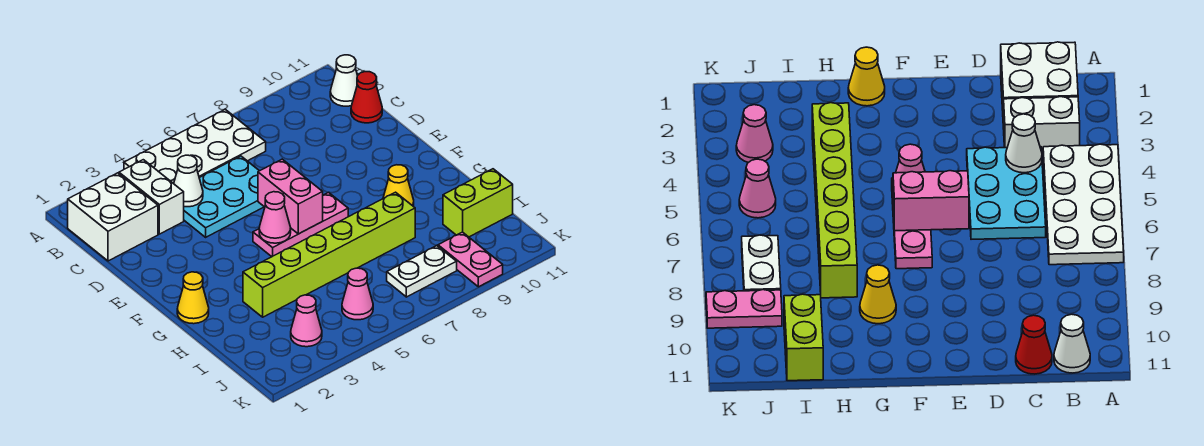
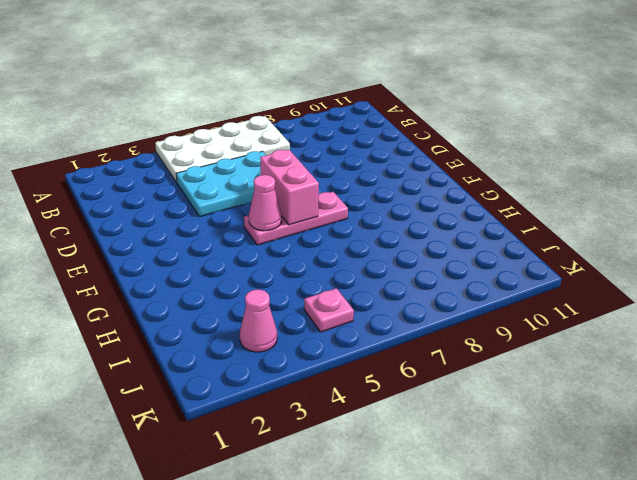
pink 1x1 plate [304,288,354,332] -> pink 1x1 cone [342,268,373,320]
none -> white 2x2 brick [68,173,158,261]
none -> white 1x2 brick [119,160,184,234]
none -> white 1x1 cone [330,55,358,106]

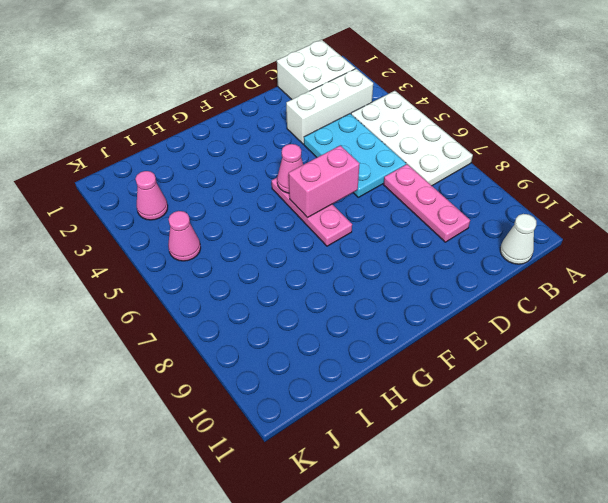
white 1x3 brick [286,69,373,144] -> white 1x2 brick [119,160,184,234]
pink 1x3 plate [384,164,470,242] -> none
none -> red 1x1 cone [351,72,382,123]
none -> yellow 1x1 cone [177,272,209,324]
none -> yellow 1x1 cone [383,165,414,207]

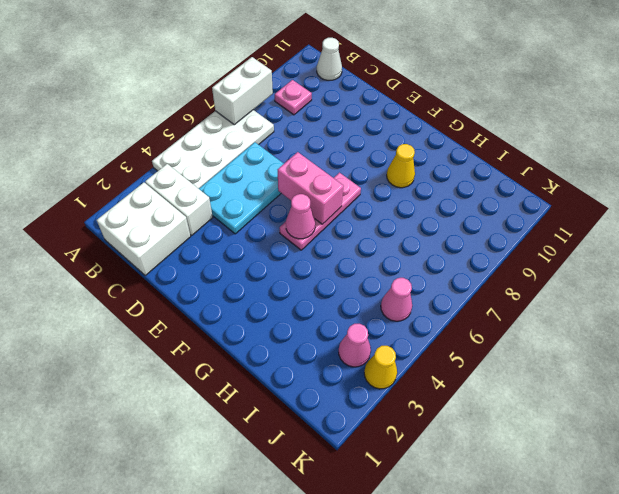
white 1x2 brick [212,57,273,125] -> none
pink 1x1 plate [275,80,312,115] -> none
yellow 1x1 cone [364,346,397,389] -> yellow 1x1 cone moved to [177,272,209,324]
none -> red 1x1 cone [351,72,382,123]
none -> lime 1x6 brick [243,192,415,317]
none -> lime 1x2 brick [443,169,513,237]

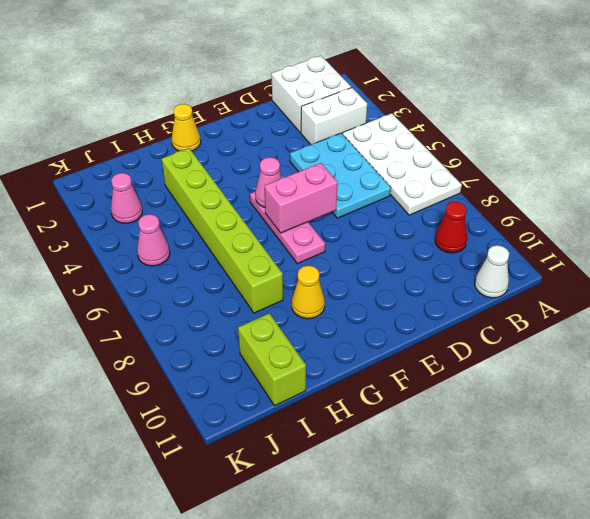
red 1x1 cone [435,202,467,253] -> red 1x1 cone moved to [351,72,382,123]
none -> white 1x2 plate [387,245,457,297]
none -> pink 1x2 plate [438,232,503,287]
none -> white 1x1 cone [174,155,203,207]

